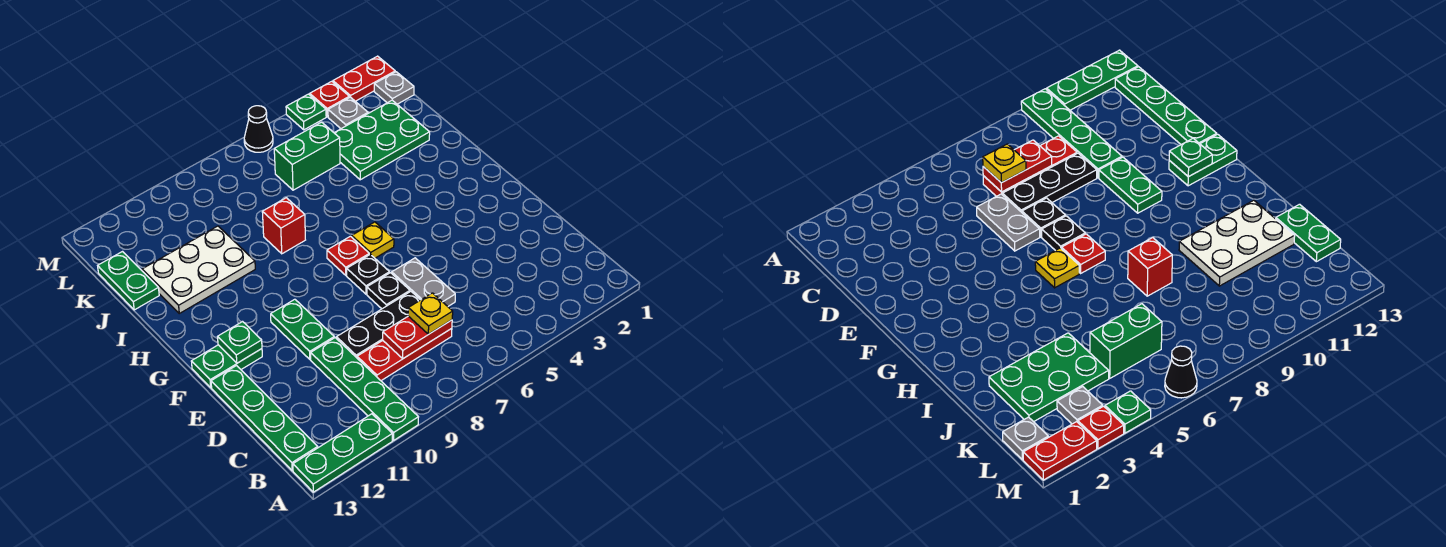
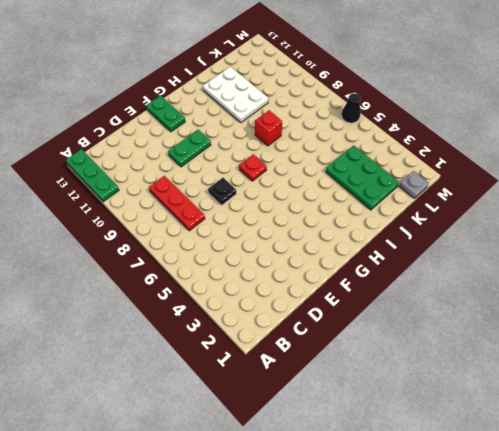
none -> green 1x4 plate [311,338,418,441]
none -> green 1x4 plate [211,366,318,471]
none -> grey 1x2 plate [392,258,455,306]

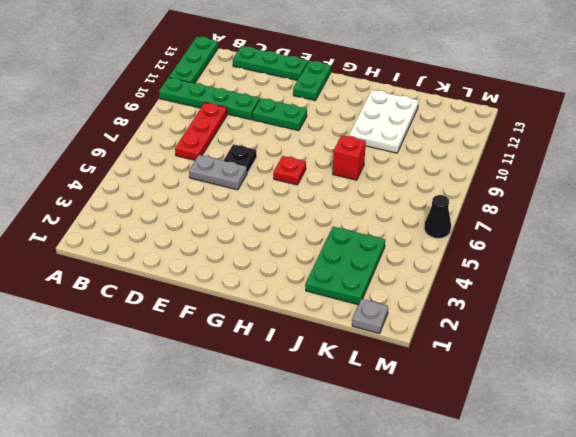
green 1x3 plate [233,46,308,80] -> green 1x4 plate [211,366,318,471]
none -> black 1x3 plate [336,292,420,358]
none -> black 1x1 plate [347,254,390,294]
none -> yellow 1x1 plate [352,222,394,258]

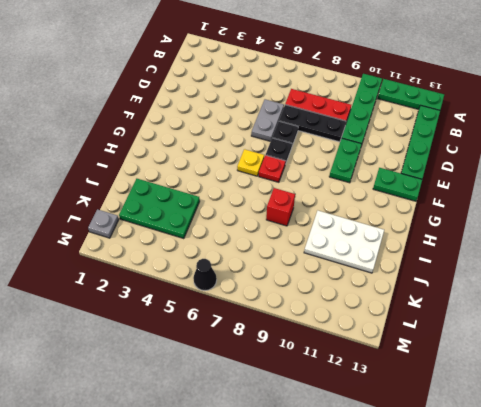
none -> green 1x2 plate [98,252,159,310]
none -> green 1x2 brick [274,122,340,190]
none -> grey 1x1 plate [328,97,368,129]

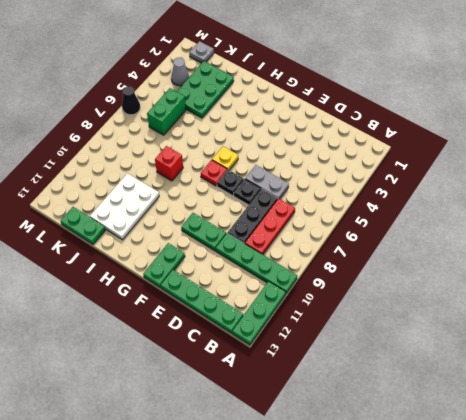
grey 1x1 cone [171,57,189,86] -> grey 1x1 plate [328,97,368,129]
none -> red 1x2 plate [333,56,395,101]
none -> red 1x1 plate [310,81,349,117]
none -> green 1x1 plate [286,94,326,130]

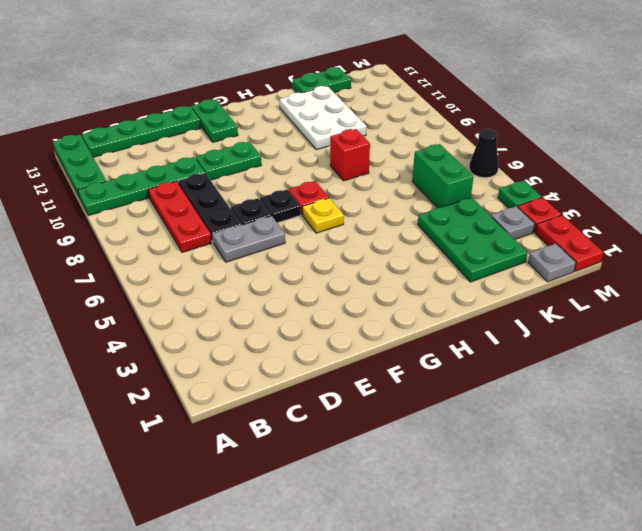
none -> red 1x2 plate [383,316,452,358]
none -> green 1x1 plate [218,322,262,363]
none -> yellow 1x1 plate [408,293,453,334]

